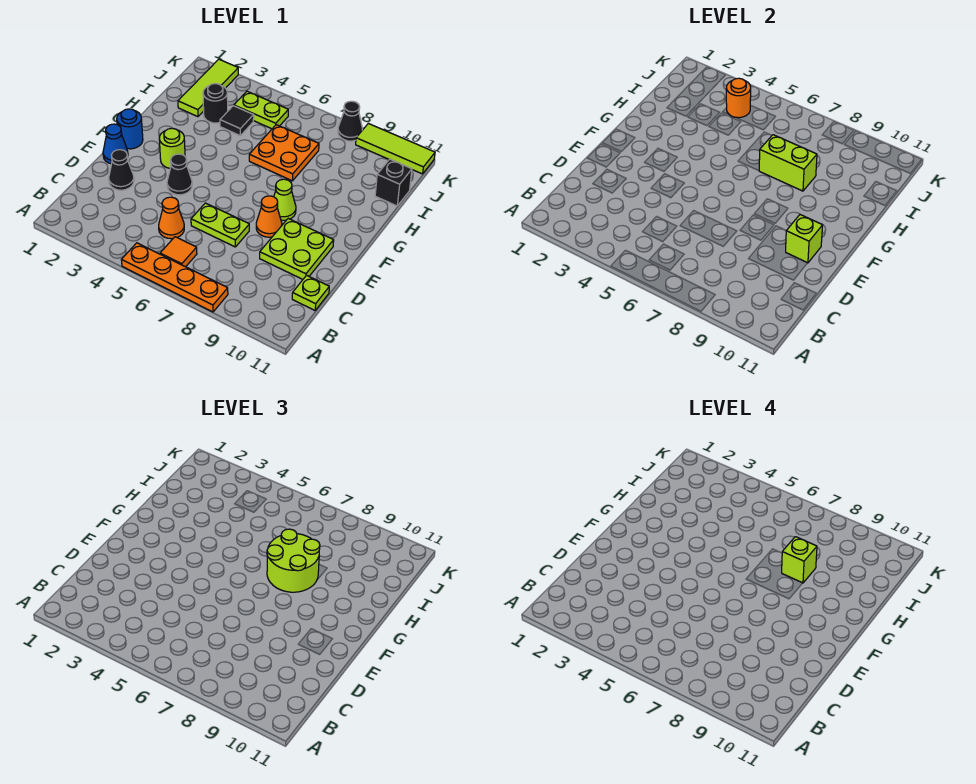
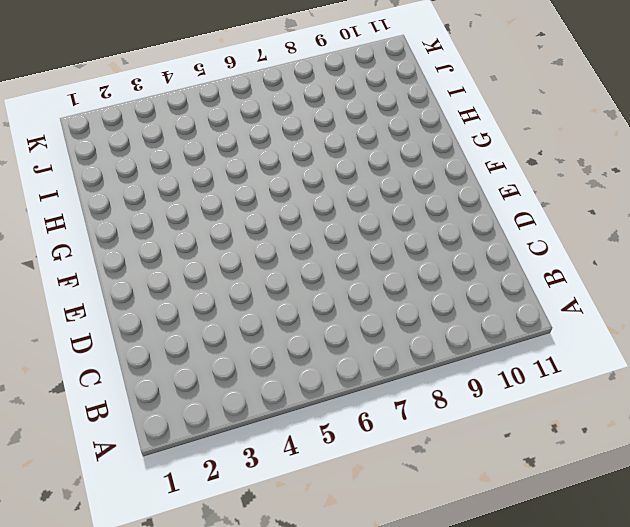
none -> orange 1x4 plate [122,243,228,312]
none -> orange 1x1 tile [160,237,197,267]
none -> orange 1x1 cone [159,197,184,239]

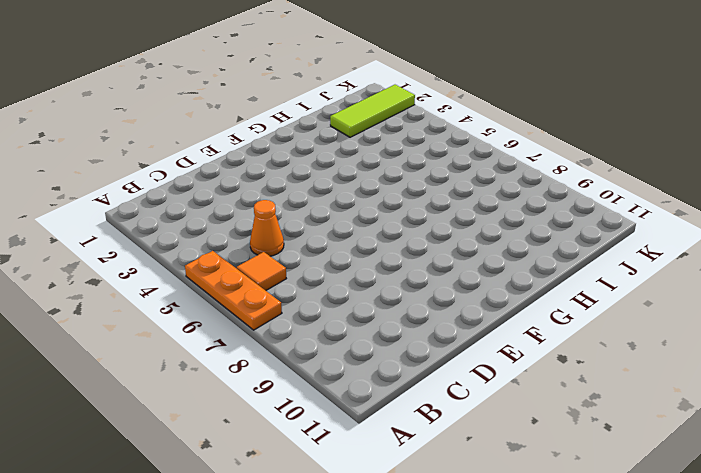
orange 1x3 plate [185,251,282,330] -> orange 1x4 plate [122,243,228,312]
none -> lime 1x1 plate [292,275,329,310]
none -> black 1x1 cone [109,150,134,190]
none -> lime 1x2 plate [191,203,249,247]

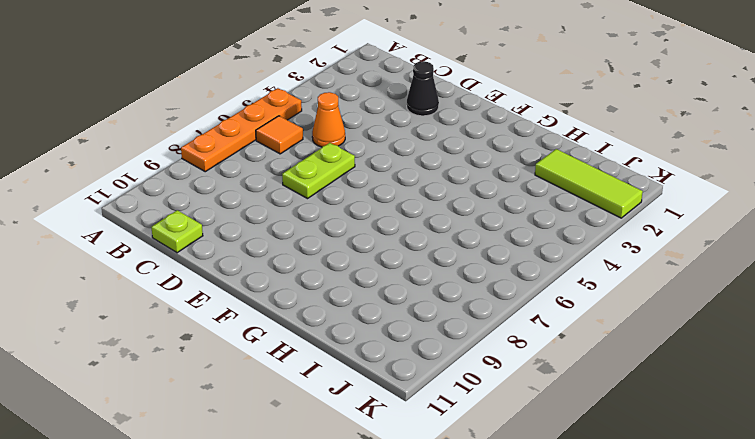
none -> lime 2x2 plate [260,219,334,279]
none -> blue 1x1 cone [103,124,128,164]
none -> black 1x1 cone [167,154,192,195]

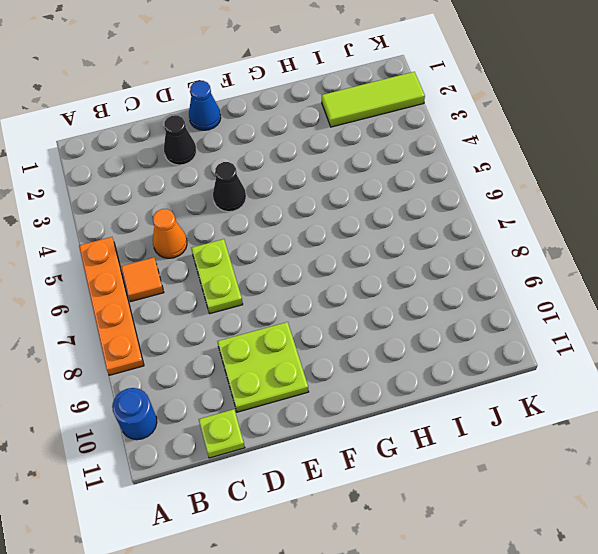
blue 1x1 round brick [112,388,157,440] -> blue 1x1 round brick moved to [117,109,143,149]
none -> orange 1x1 cone [256,196,282,237]
none -> lime 1x1 round brick [159,128,185,168]
none -> lime 1x1 cone [274,179,296,220]

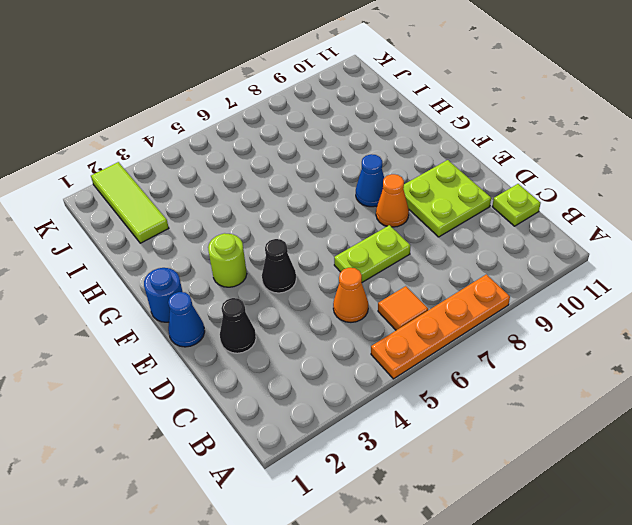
blue 1x1 cone [356,154,384,207] -> lime 1x1 cone [274,179,296,220]
none -> orange 2x2 plate [249,125,319,181]
none -> black 1x1 round brick [203,84,228,123]
none -> black 1x1 tile [220,106,254,135]

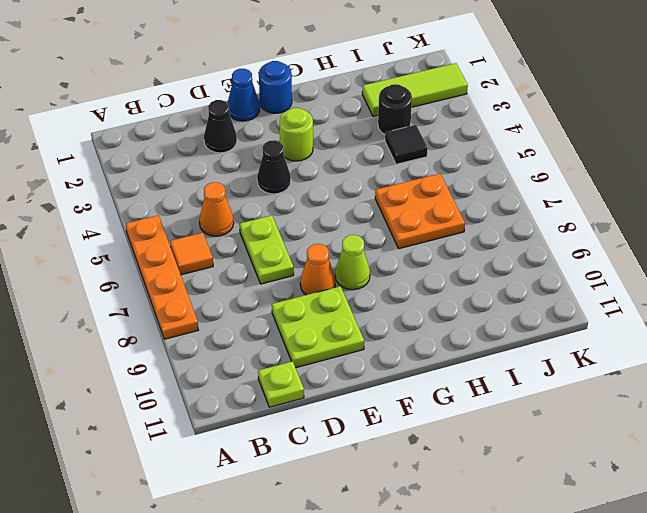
none -> black 1x1 brick [375,159,412,206]
none -> lime 1x2 plate [234,91,288,129]
none -> black 1x1 cone [338,101,362,141]

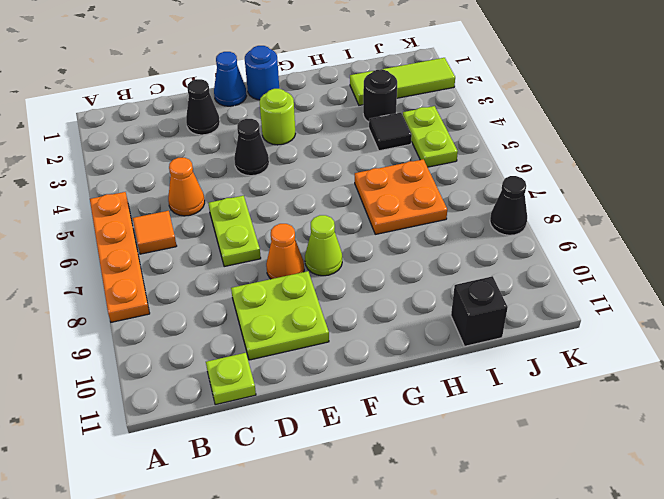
none -> lime 1x3 tile [356,123,435,174]
none -> lime 1x1 brick [786,215,823,263]
none -> lime 1x2 brick [759,135,817,191]

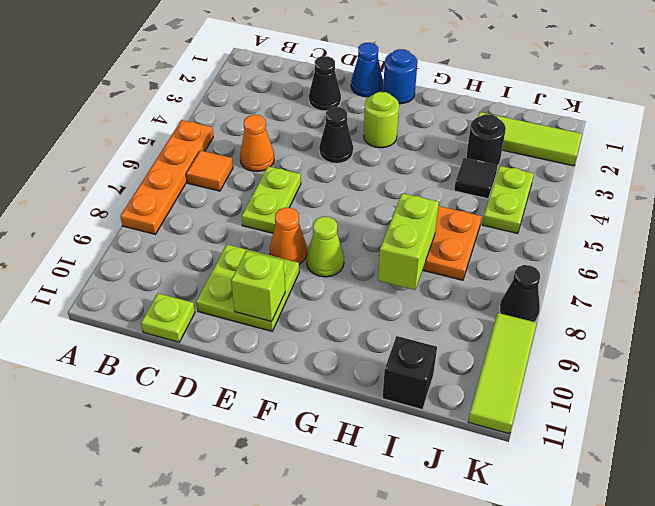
none -> orange 1x1 round brick [726,78,751,118]
none -> lime 2x2 round brick [267,529,320,592]
none -> lime 1x1 brick [782,537,817,583]

